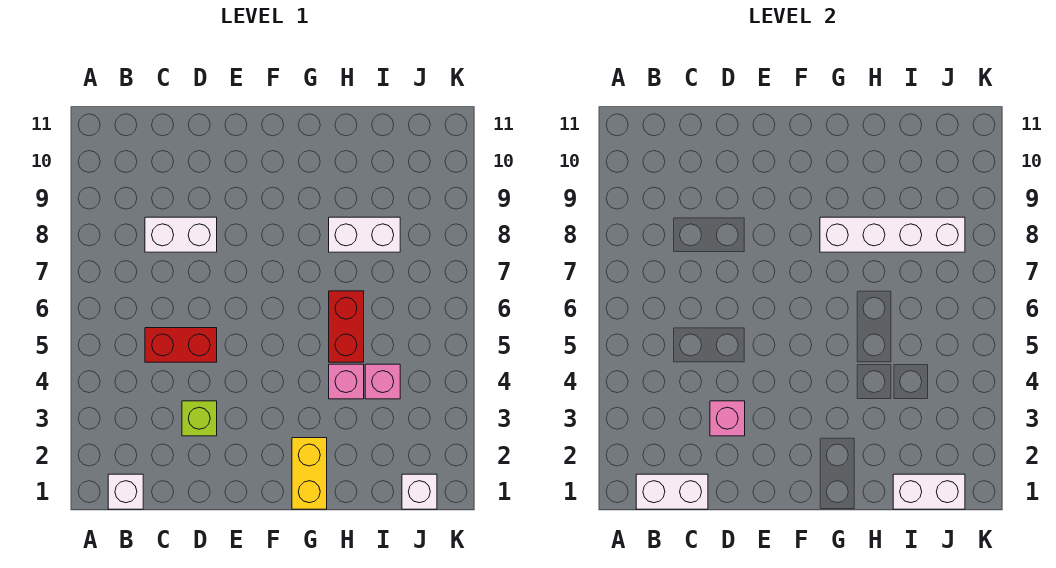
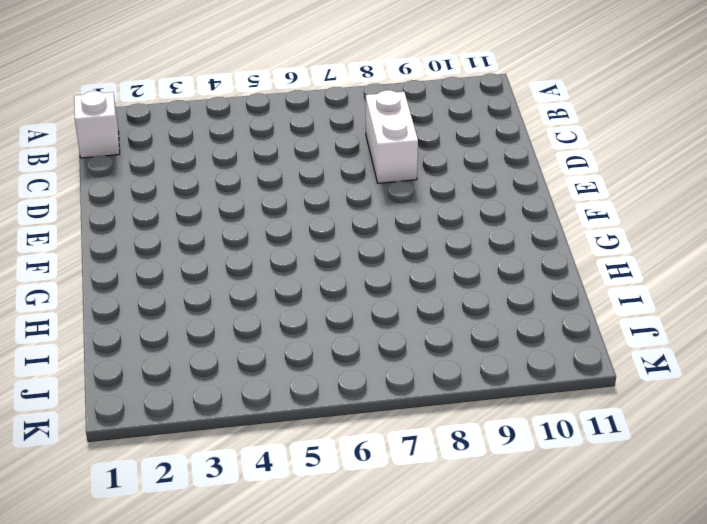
none -> red 1x2 brick [145,328,217,362]
none -> lime 1x1 brick [182,401,217,436]
none -> yellow 1x2 brick [292,438,327,509]

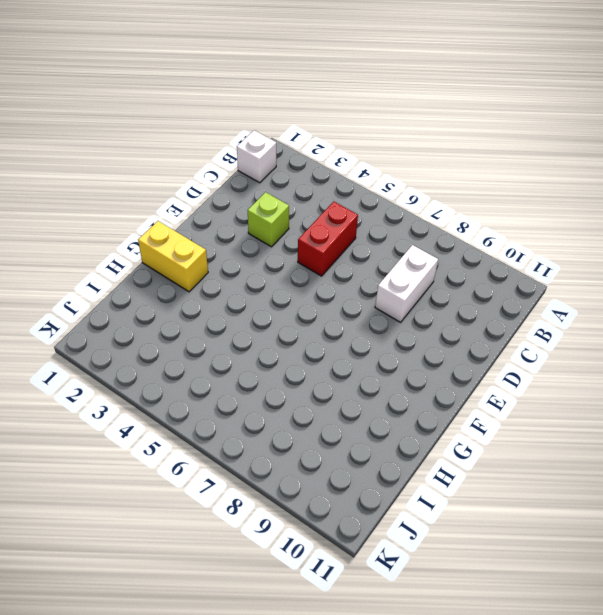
none -> pink 1x1 brick [329,364,364,399]
none -> red 1x2 brick [329,291,364,362]
none -> white 1x2 brick [329,217,400,252]

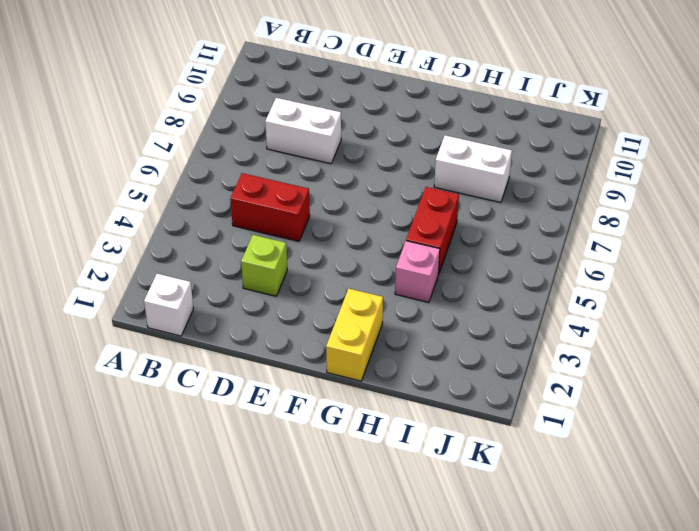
none -> pink 1x1 brick [365,364,400,399]
none -> white 1x1 brick [402,474,437,509]
none -> white 1x2 brick [636,474,708,509]

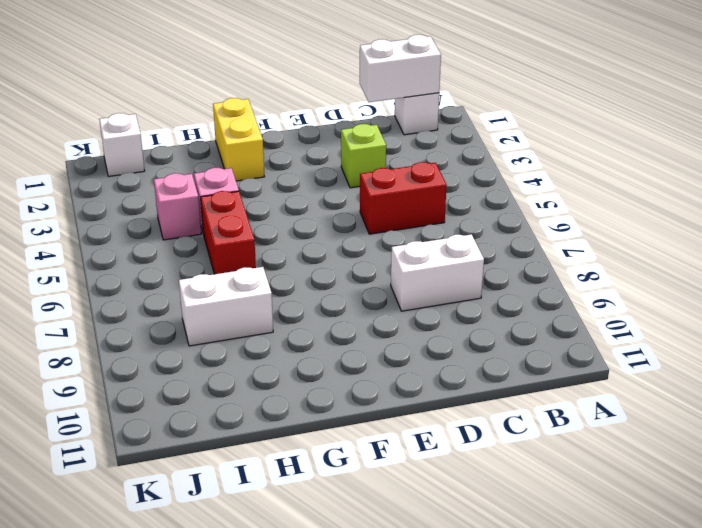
none -> pink 1x1 brick [710,401,745,436]
none -> white 1x4 brick [820,217,965,252]
none -> white 1x2 brick [893,474,965,509]

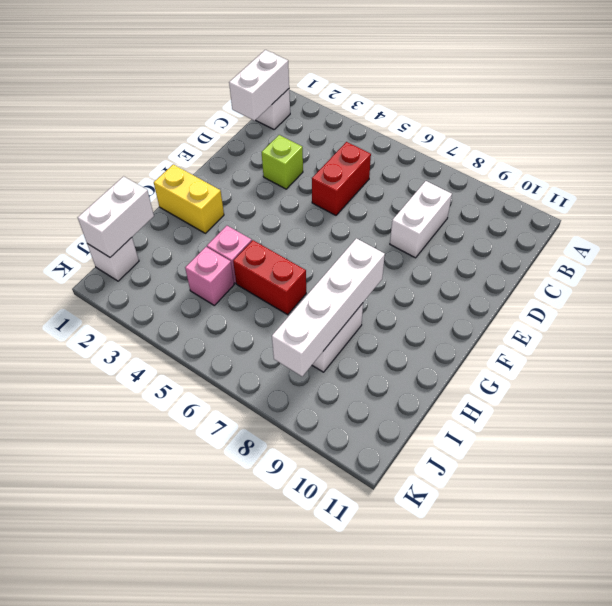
none -> pink 1x1 brick [710,401,745,436]

